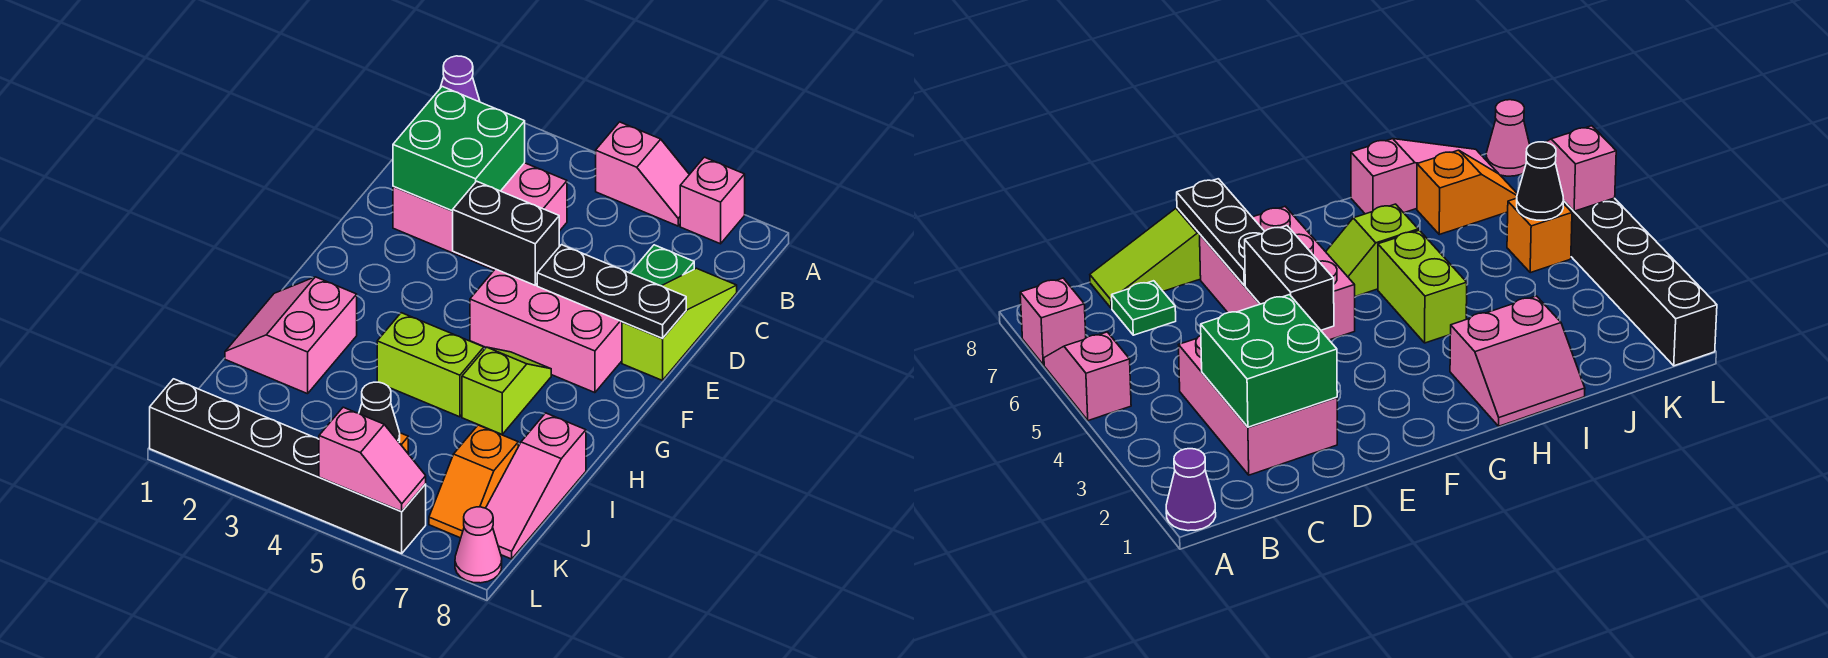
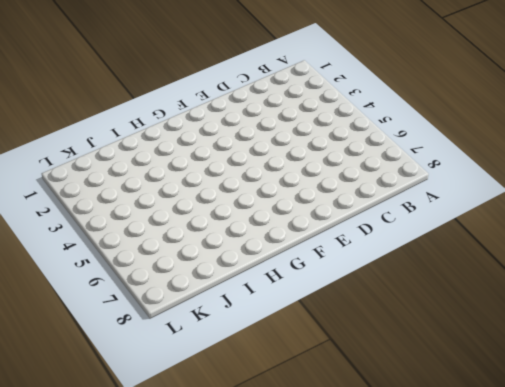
none -> purple 1x1 cone [440,56,480,102]
none -> pink 1x2 slope [596,122,689,226]
none -> pink 1x1 brick [680,157,745,244]

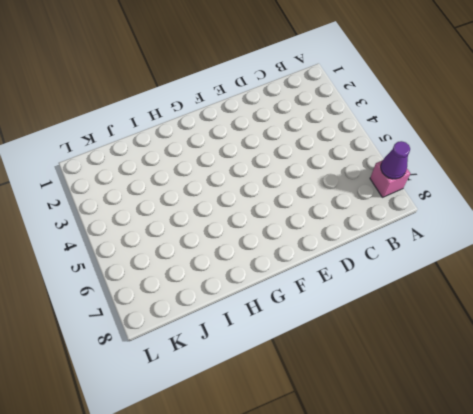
purple 1x1 cone [381,141,410,179] -> purple 1x1 cone moved to [440,56,480,102]
none -> pink 1x2 slope [596,122,689,226]
none -> pink 2x3 brick [393,163,567,270]
none -> green 1x1 plate [631,245,694,286]

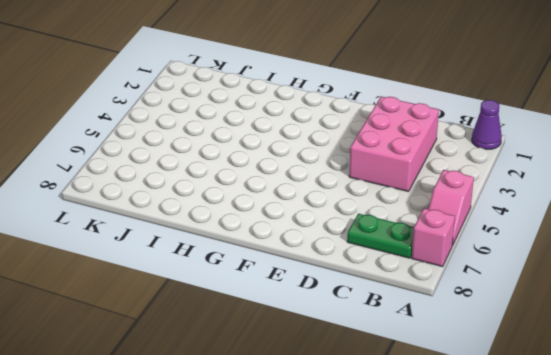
green 1x2 plate [347,214,414,258] -> green 1x1 plate [631,245,694,286]
none -> lime 1x3 slope [622,268,737,381]
none -> pink 2x3 brick [470,269,622,393]
none -> lime 1x2 slope [462,347,551,434]

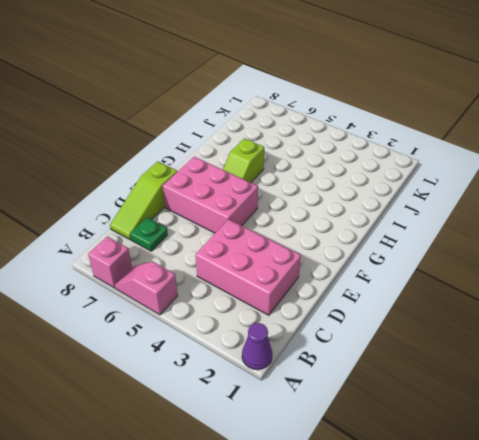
none -> pink 2x2 slope [225,277,357,394]
none -> lime 1x2 brick [377,313,484,417]
none -> pink 1x3 slope [486,413,586,559]

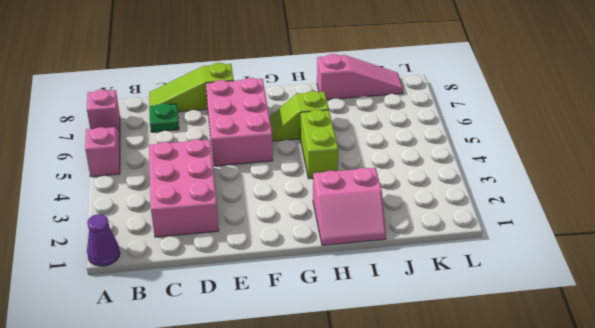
none -> orange 1x2 slope [429,425,518,538]
none -> orange 1x1 brick [1507,198,1572,273]
none -> black 1x6 brick [150,379,426,553]

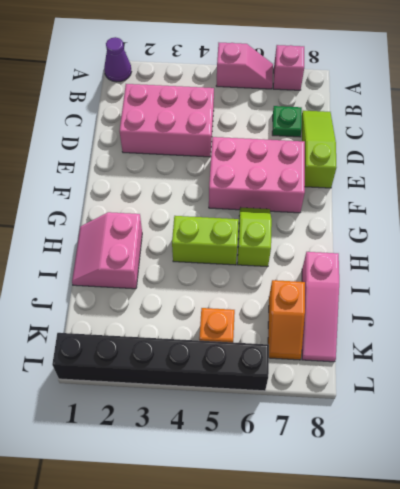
none -> pink 1x1 cone [455,507,502,583]
none -> green 2x2 brick [393,87,525,211]
none -> black 1x2 brick [453,181,559,285]

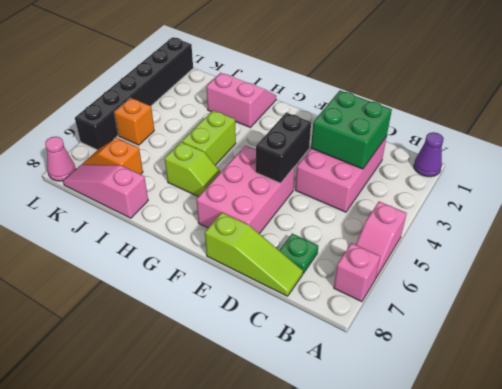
none -> black 1x3 plate [537,245,686,338]
none -> black 1x1 cone [359,382,400,442]
none -> pink 1x2 slope [319,407,426,511]

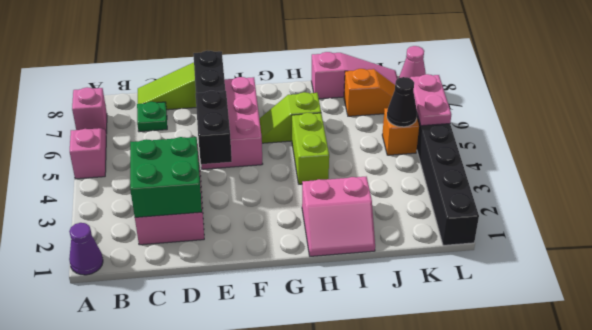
pink 1x2 plate [410,74,451,126] -> pink 1x2 slope [319,407,426,511]

